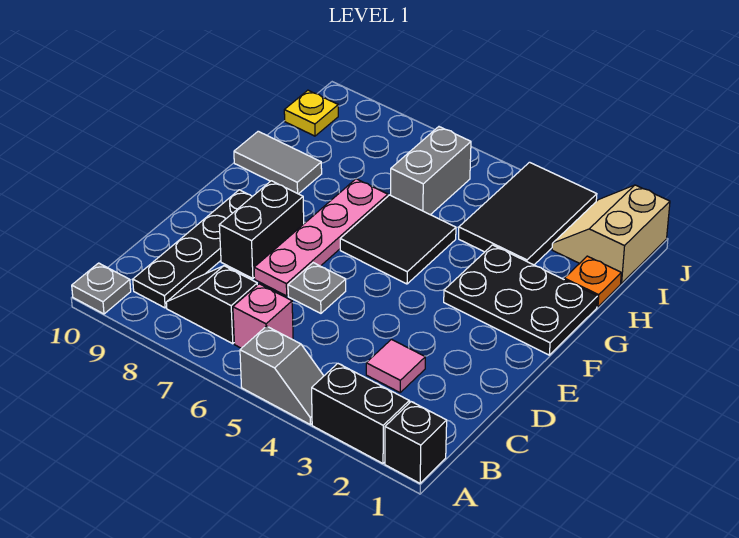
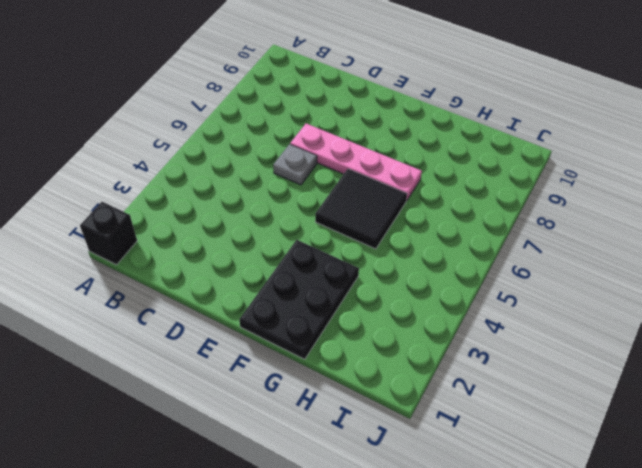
none -> black 1x2 brick [312,363,409,463]
none -> grey 1x2 slope [240,326,324,425]
none -> grey 1x1 plate [72,263,131,314]

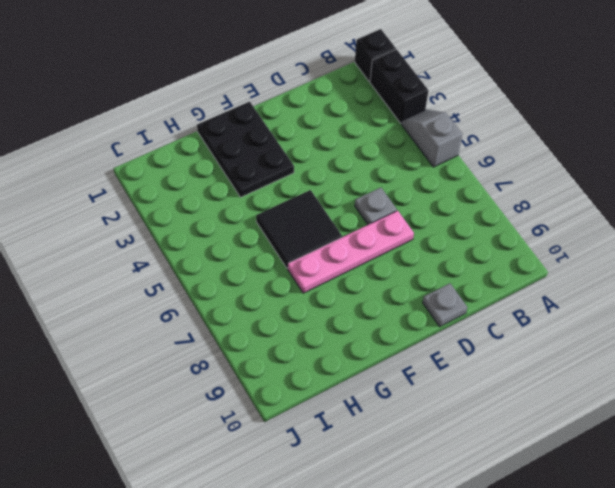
grey 1x1 plate [423,283,467,327] -> grey 1x1 plate moved to [72,263,131,314]
none -> pink 1x1 brick [233,284,293,348]
none -> black 1x2 slope [166,266,257,344]
none -> black 1x4 plate [133,190,252,308]

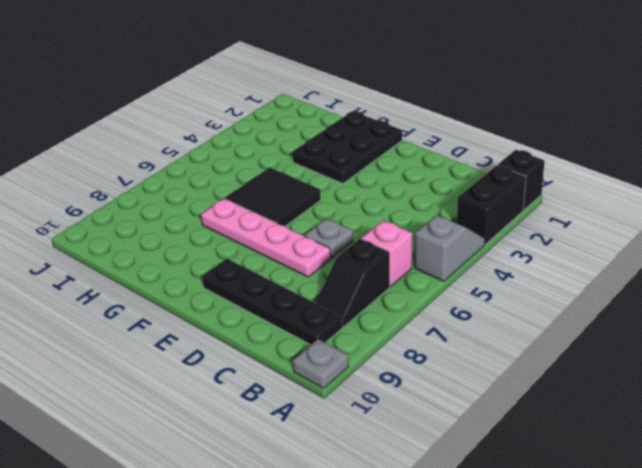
none -> pink 1x1 tile [366,339,425,392]
none -> black 1x2 brick [219,181,304,279]
none -> grey 1x2 tile [234,131,322,194]

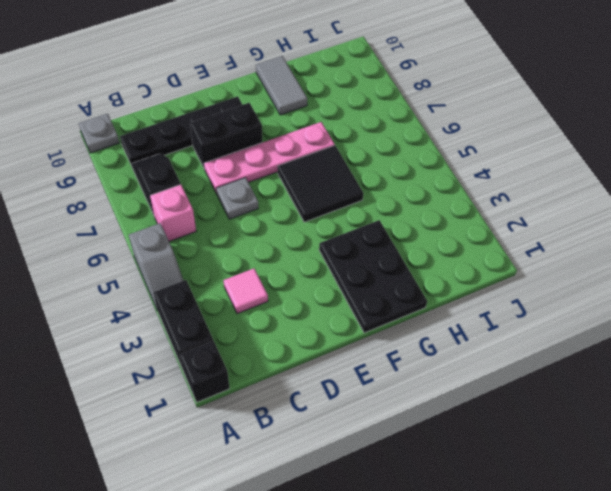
none -> orange 1x1 plate [564,256,621,307]
none -> black 2x3 tile [459,162,597,265]
none -> grey 1x2 brick [391,127,471,215]

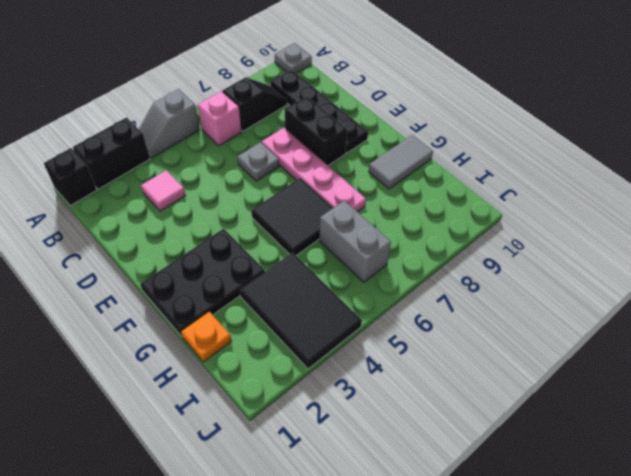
none -> tan 2x2 slope [552,185,670,283]
none -> yellow 1x1 plate [284,90,338,136]

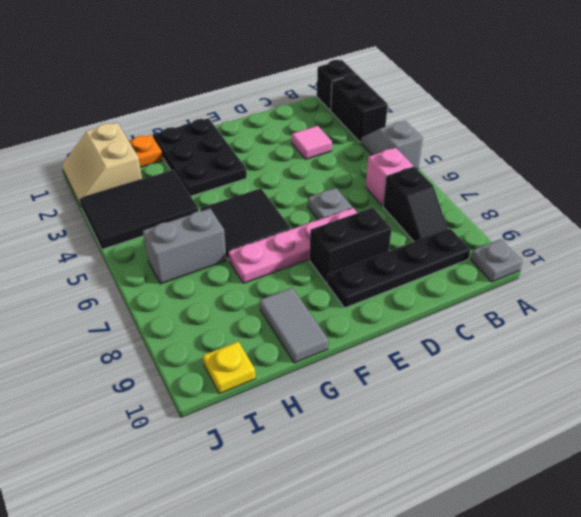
tan 2x2 slope [62,123,142,205] -> tan 2x2 slope turned to [552,185,670,283]

